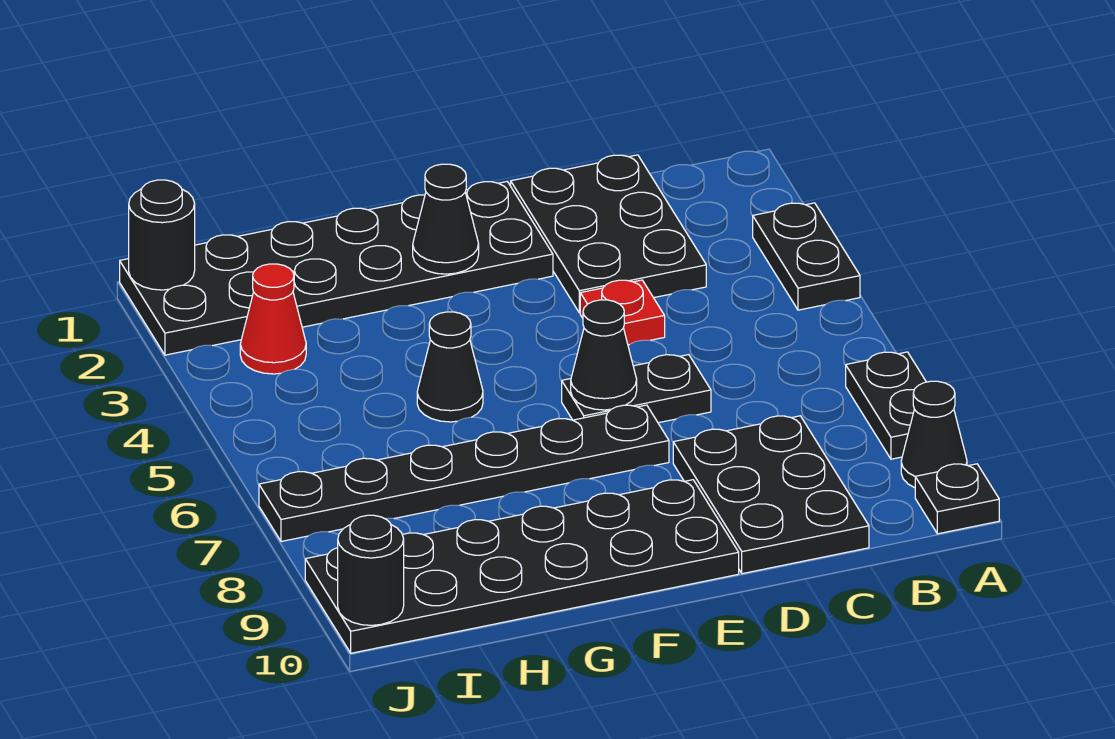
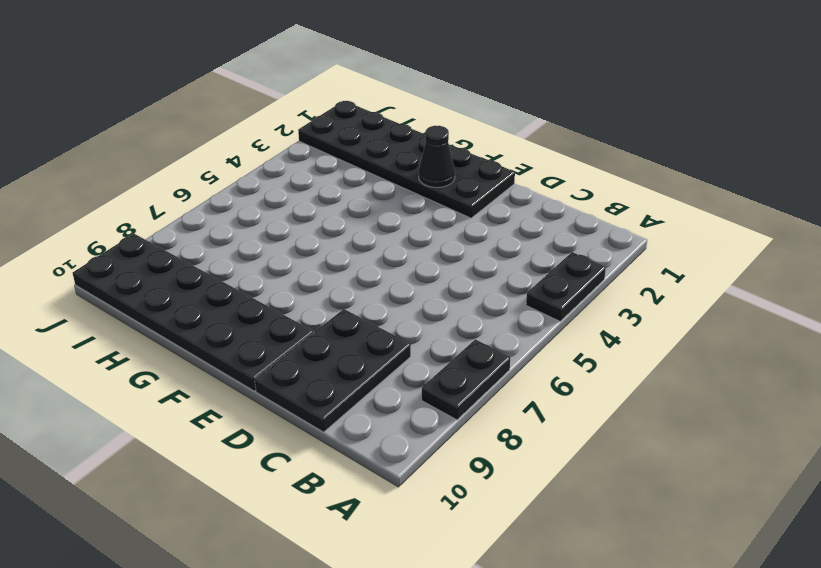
none -> black 1x1 cone [901,381,967,488]
none -> black 1x1 plate [915,464,999,534]
none -> black 2x3 plate [511,155,706,313]

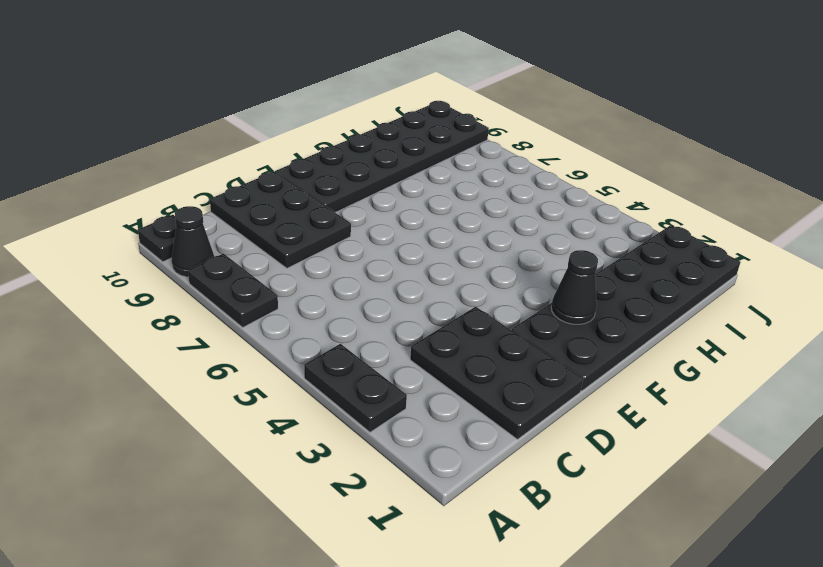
none -> red 1x1 plate [580,280,665,345]
none -> black 1x2 plate [562,355,711,423]
none -> black 1x6 plate [259,405,669,542]

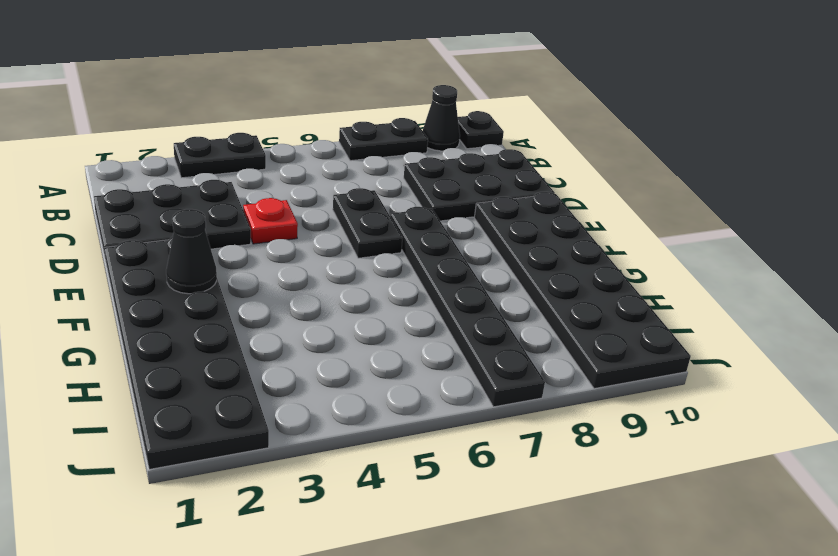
none -> black 1x1 cone [417,312,483,422]
none -> red 1x1 cone [240,264,306,374]
none -> black 1x1 cone [571,300,637,410]

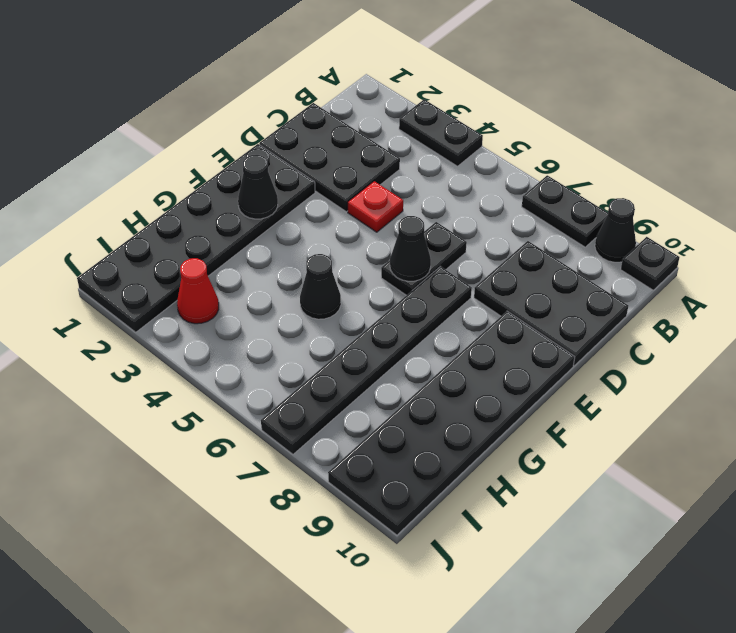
none -> black 1x1 round brick [129,180,195,290]
none -> black 1x1 round brick [338,515,404,625]

